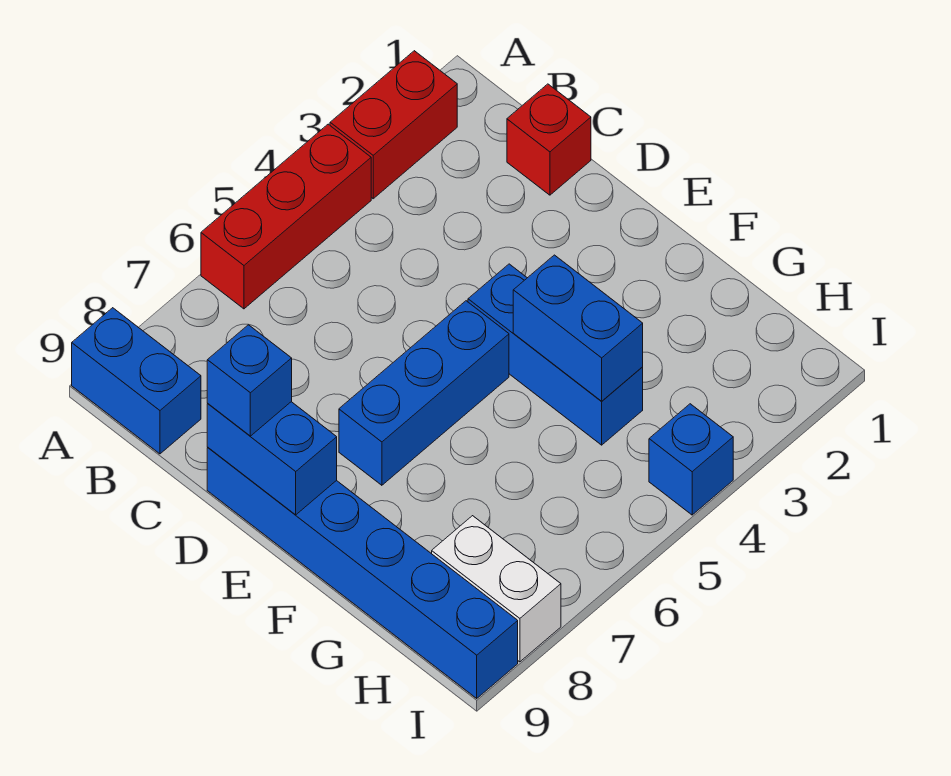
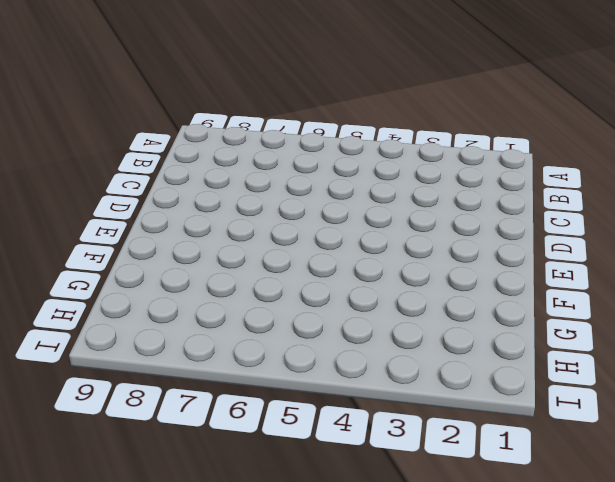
none -> red 1x2 brick [330,51,457,199]
none -> red 1x3 brick [201,124,371,309]
none -> blue 1x2 brick [72,308,201,454]

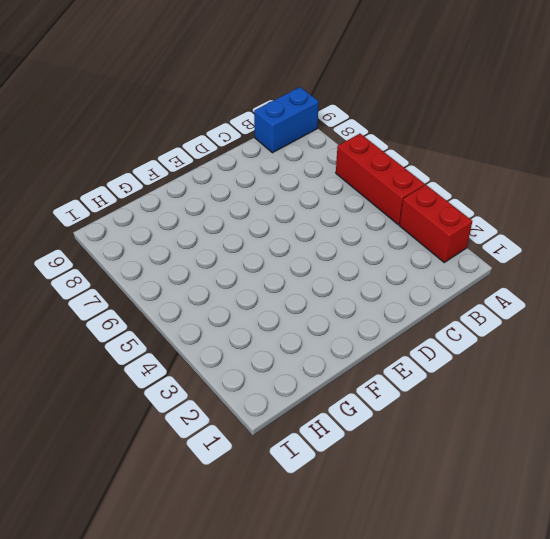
none -> red 1x1 brick [507,84,591,195]
none -> blue 1x6 brick [207,448,518,698]
none -> blue 1x3 brick [468,264,643,445]

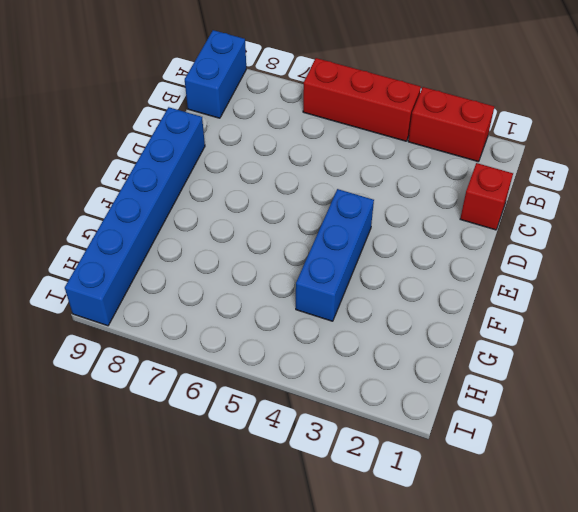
none -> blue 1x3 brick [339,301,509,485]
none -> white 1x2 brick [432,516,561,662]
none -> blue 1x1 brick [649,404,733,515]

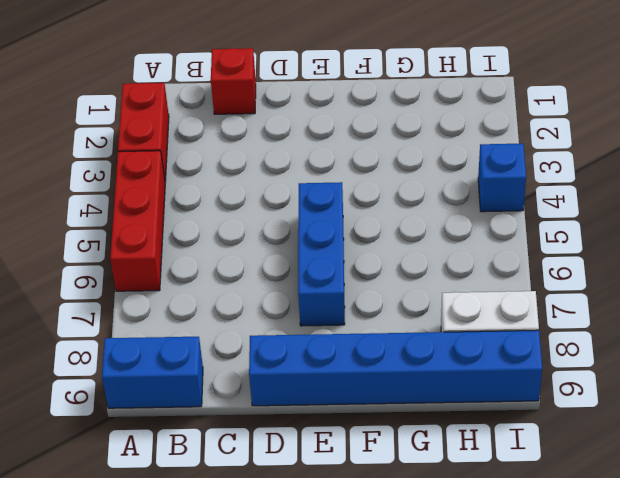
none -> blue 1x3 brick [468,264,643,445]
none -> blue 1x2 brick [207,402,337,515]
none -> blue 1x2 brick [513,255,643,401]

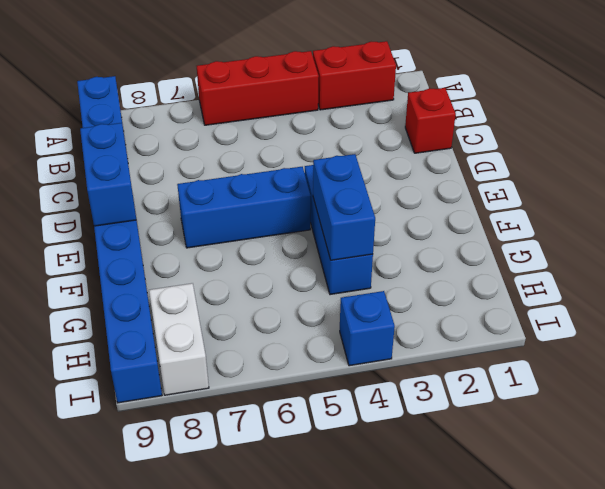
none -> blue 1x1 brick [207,325,292,436]

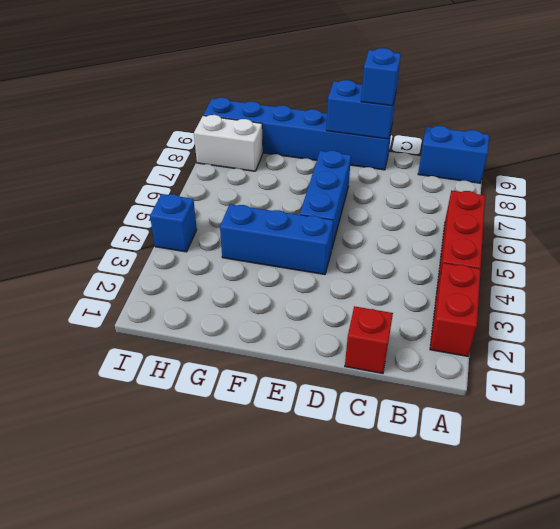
none -> blue 1x2 brick [513,255,643,401]

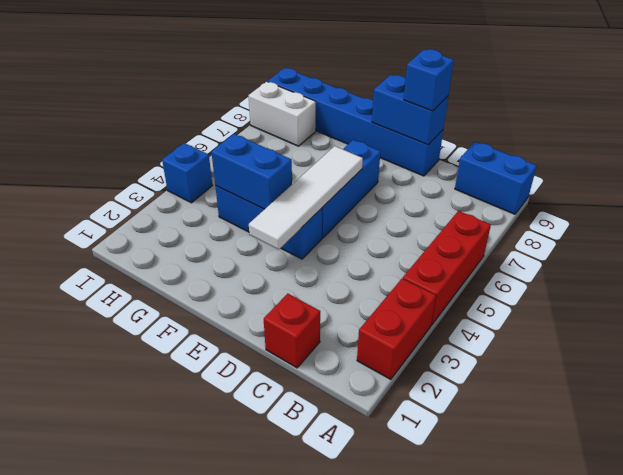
white 1x4 tile [249,146,363,250] -> none

